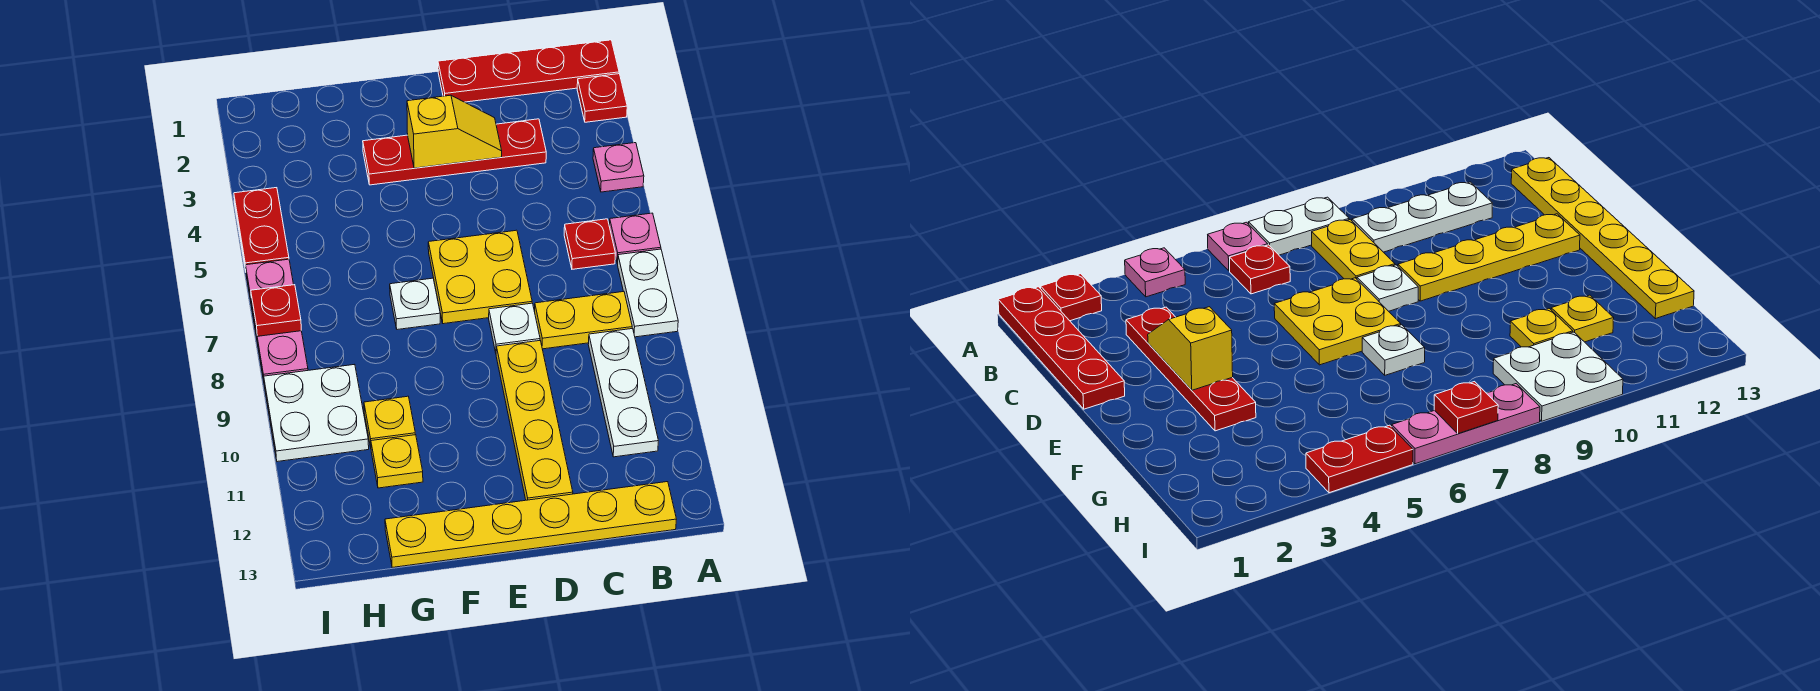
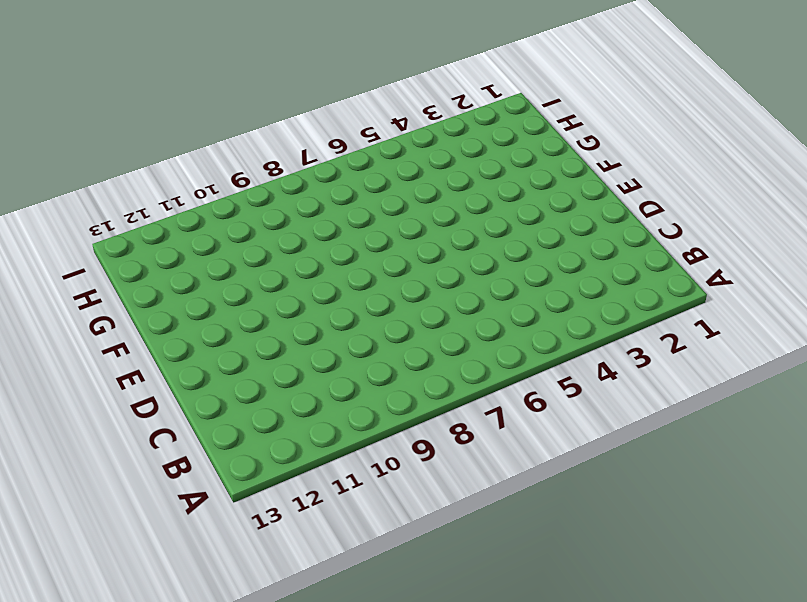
none -> red 1x4 plate [438,40,619,102]
none -> red 1x1 plate [577,74,627,122]
none -> pink 1x1 plate [593,143,644,192]

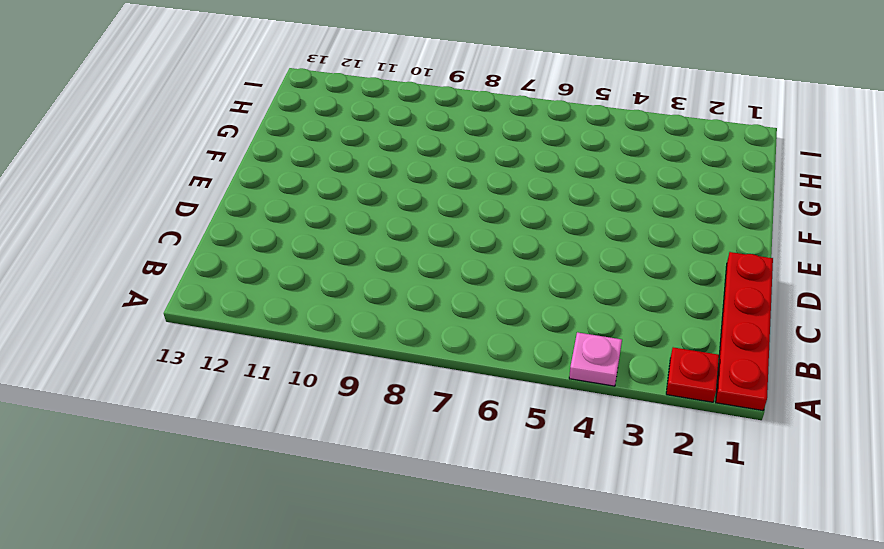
none -> pink 1x1 plate [609,213,661,264]
none -> white 1x2 plate [618,249,678,337]
none -> red 1x1 plate [564,219,615,269]

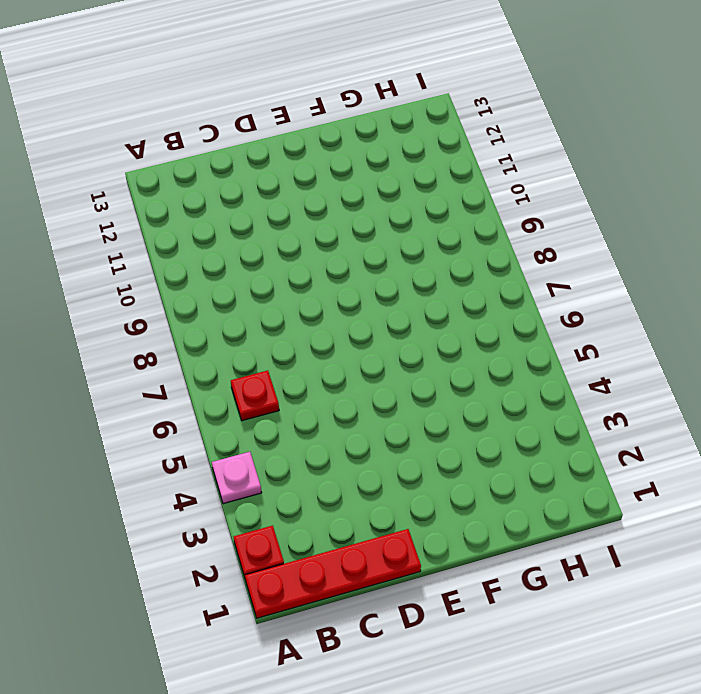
none -> pink 1x1 plate [609,213,661,264]
none -> white 1x2 plate [618,249,678,337]
none -> yellow 1x2 plate [535,292,632,349]

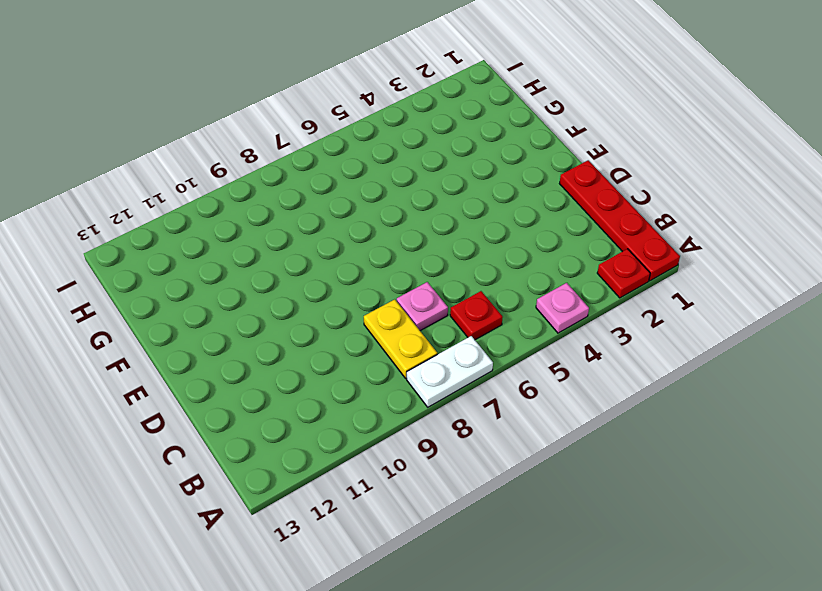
pink 1x1 plate [397,282,448,331] -> pink 1x1 plate moved to [609,213,661,264]
none -> white 1x3 plate [588,329,658,457]
none -> yellow 1x6 plate [385,482,677,567]
none -> red 1x4 plate [363,119,546,185]

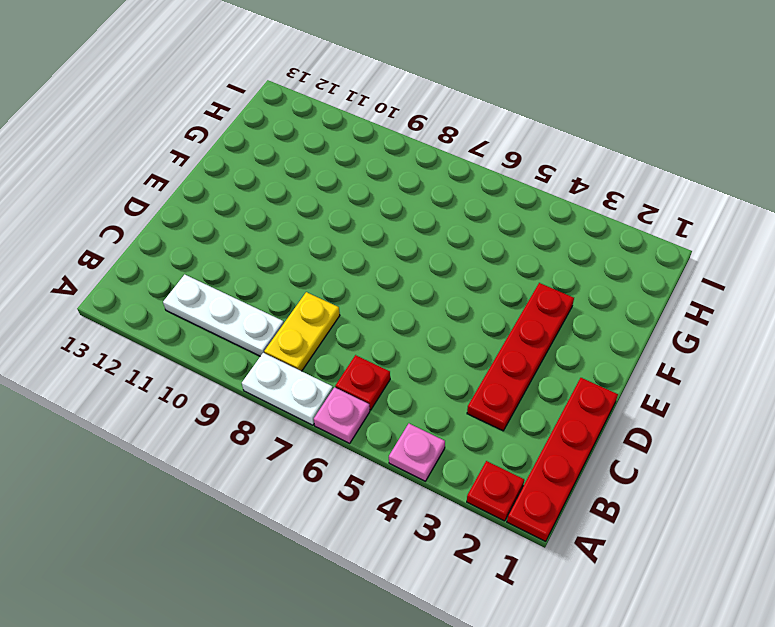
none -> yellow 1x6 plate [385,482,677,567]
none -> yellow 2x2 plate [428,230,532,324]
none -> white 1x1 plate [489,303,540,353]

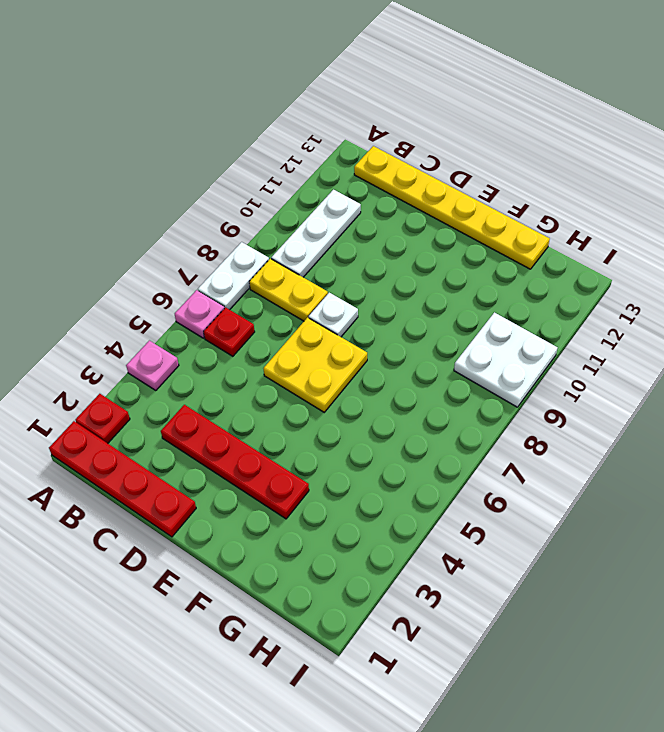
none -> yellow 1x4 plate [496,340,573,500]
none -> white 1x1 plate [390,278,440,330]
none -> yellow 1x1 plate [364,396,415,447]

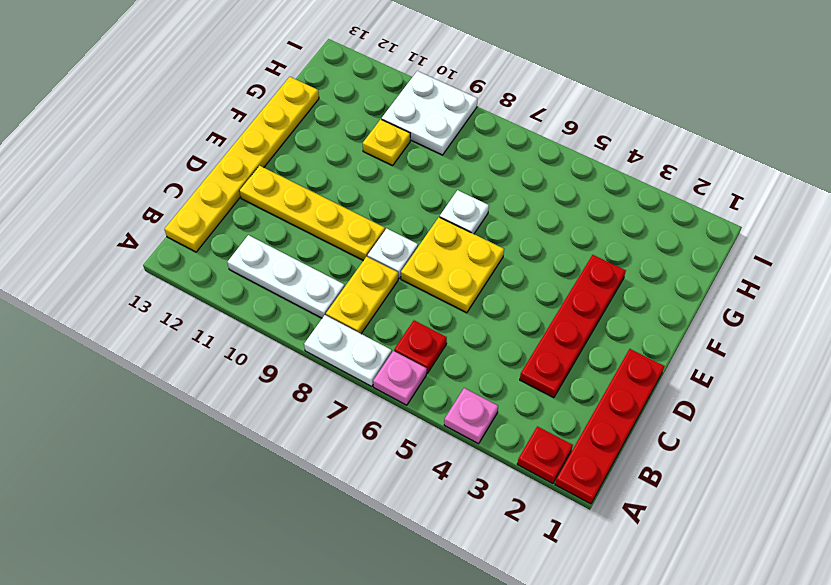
none -> yellow 1x1 plate [371,435,423,488]
none -> red 1x2 plate [234,188,289,270]
none -> pink 1x3 plate [246,259,308,381]

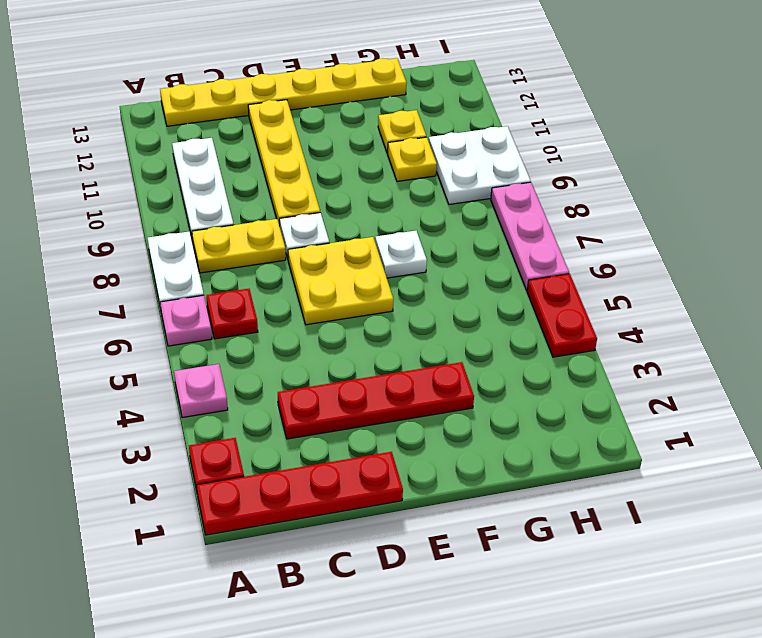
none -> yellow 1x2 slope [407,95,502,168]
none -> red 1x1 plate [251,285,301,336]

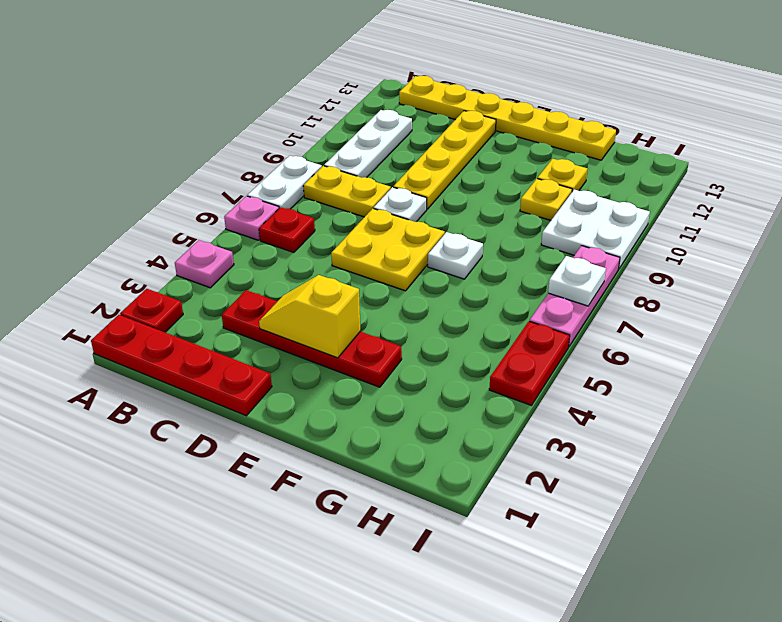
white 1x1 plate [548,256,606,306] -> red 1x1 plate [251,285,301,336]

